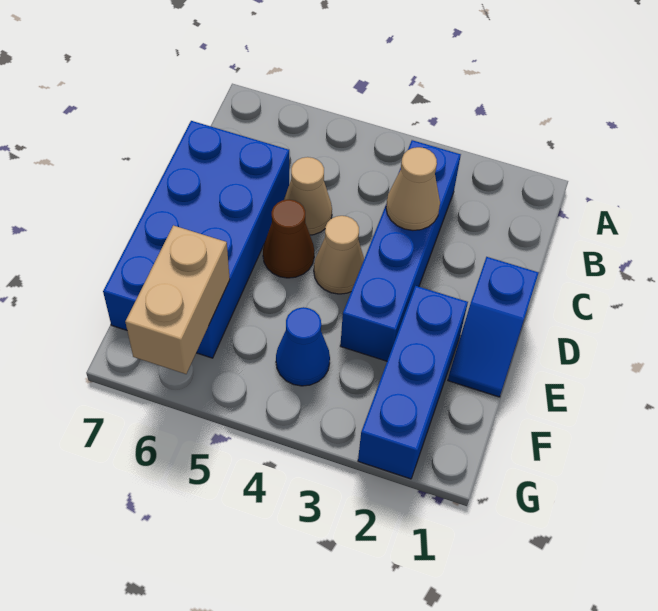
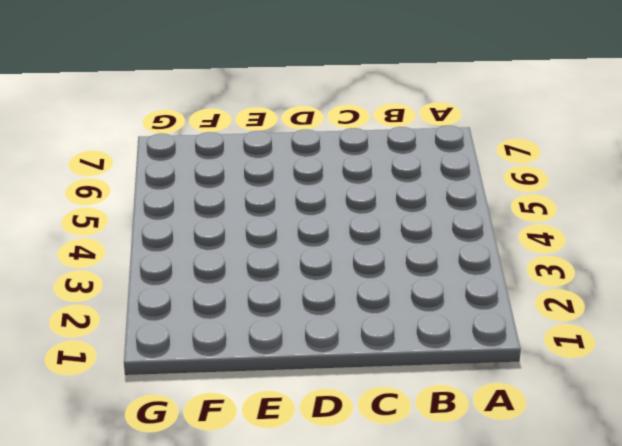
none -> blue 1x4 brick [340,140,461,361]
none -> tan 1x1 cone [284,157,332,235]

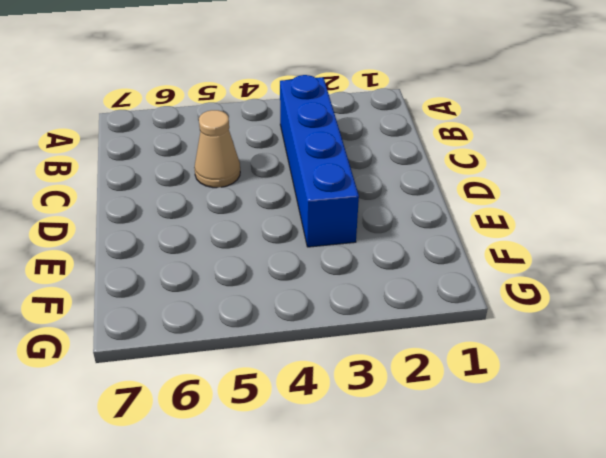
none -> blue 2x4 brick [103,121,289,358]
none -> blue 1x2 slope [448,257,539,397]

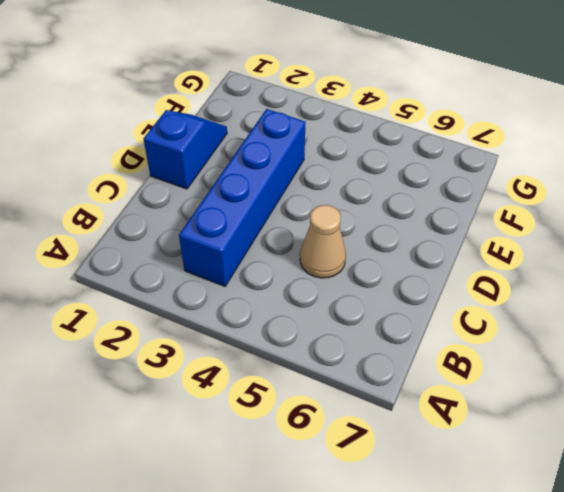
none -> blue 2x4 brick [103,121,289,358]
none -> tan 1x1 cone [314,216,364,294]

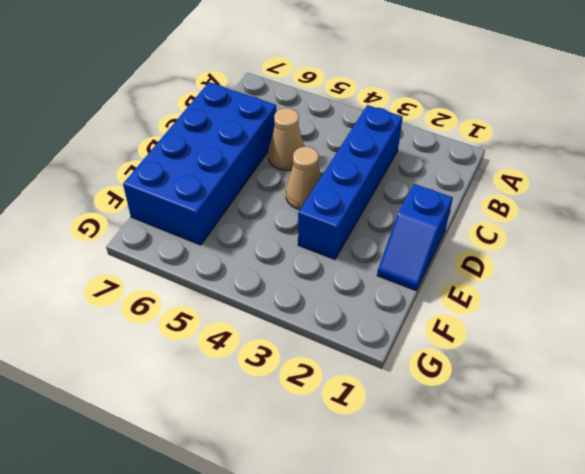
none -> brown 1x1 cone [263,200,314,278]
none -> blue 1x3 brick [358,286,468,479]

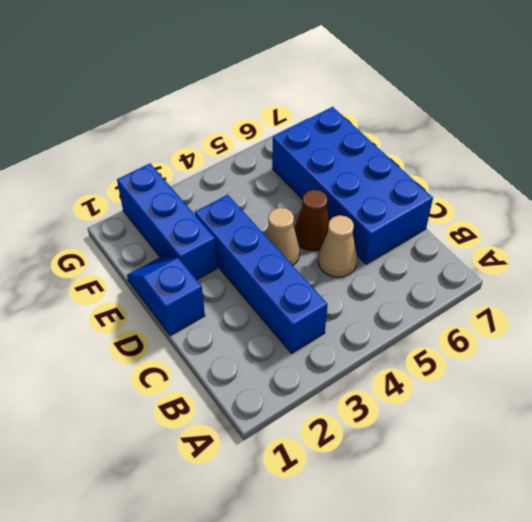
none -> blue 1x1 cone [276,307,330,386]
none -> tan 1x1 cone [386,147,440,230]

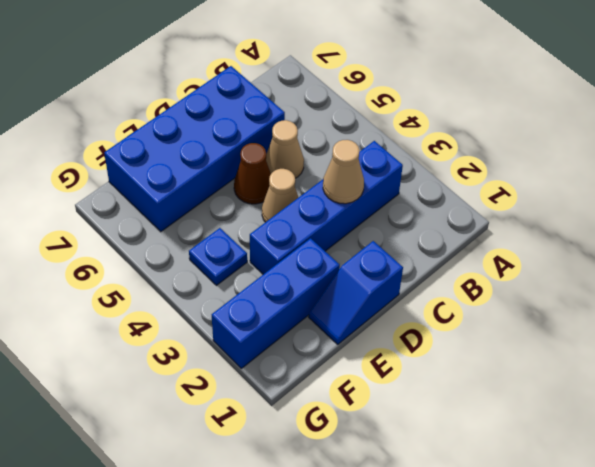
blue 1x1 plate [189,228,247,285] -> blue 1x1 cone [276,307,330,386]
none -> tan 1x2 brick [125,225,230,374]

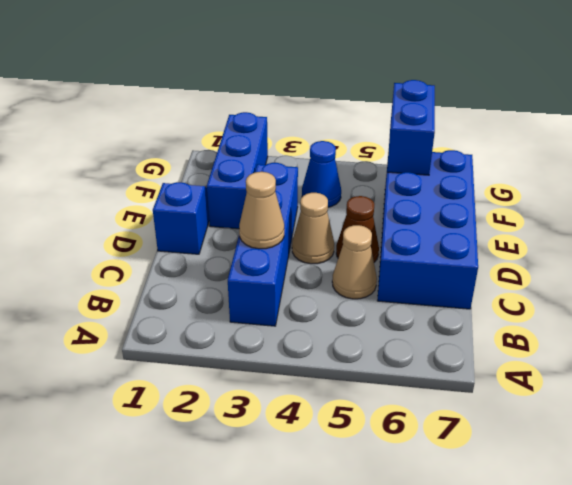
blue 1x2 brick [387,80,435,175] -> tan 1x2 brick [125,225,230,374]

